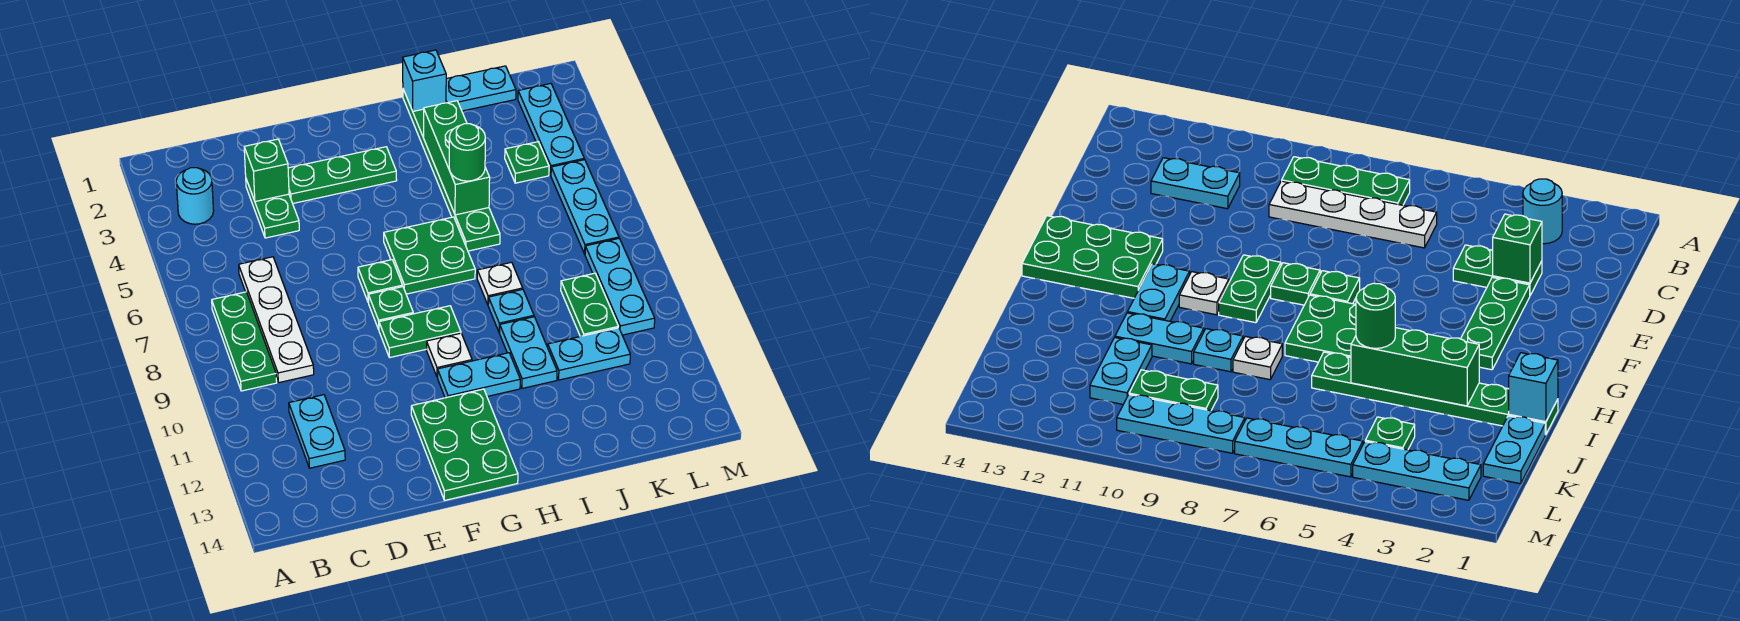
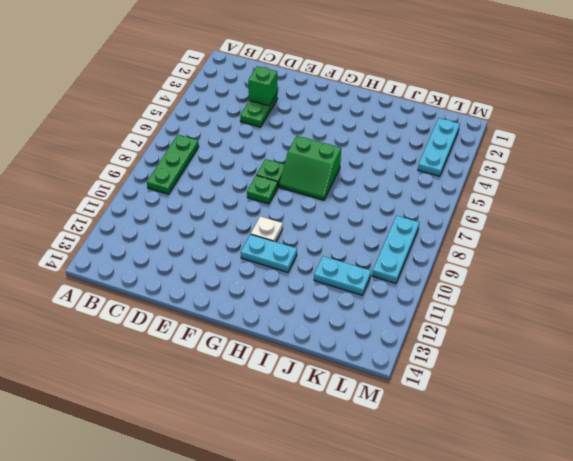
green 2x2 slope [279,136,341,200] -> green 2x2 plate [384,217,475,294]
none -> cyan 1x1 round brick [176,168,214,224]
none -> white 1x4 plate [239,257,314,383]
none -> cyan 1x2 plate [289,395,345,468]

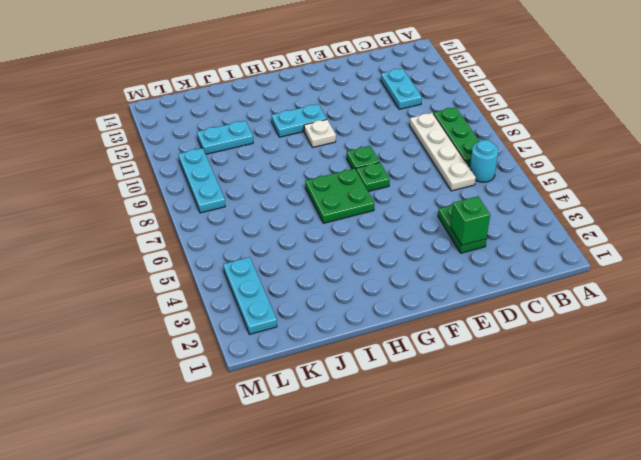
cyan 1x1 round brick [470,140,498,182] -> cyan 1x1 round brick moved to [176,168,214,224]
none -> green 1x3 plate [288,147,397,203]
none -> green 1x2 plate [379,306,461,358]
none -> green 2x3 plate [411,389,518,500]

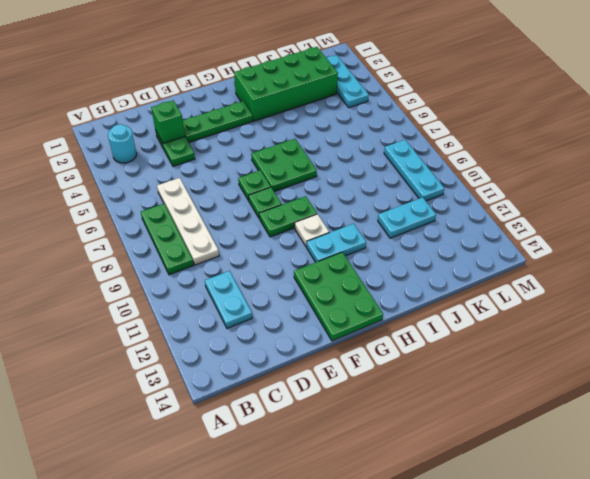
green 2x4 brick [234,47,338,121] -> green 1x6 plate [403,89,500,251]
none -> white 1x1 plate [477,262,523,305]
none -> cyan 1x1 plate [488,289,534,333]
none -> cyan 1x2 plate [500,317,557,388]

